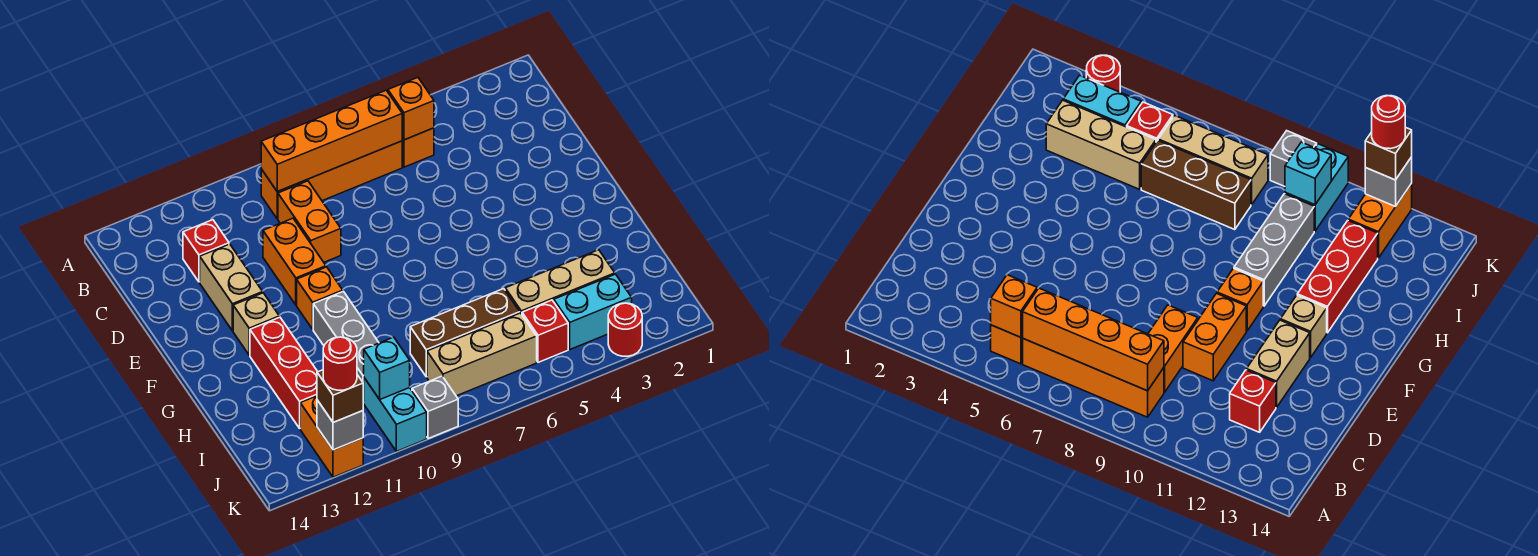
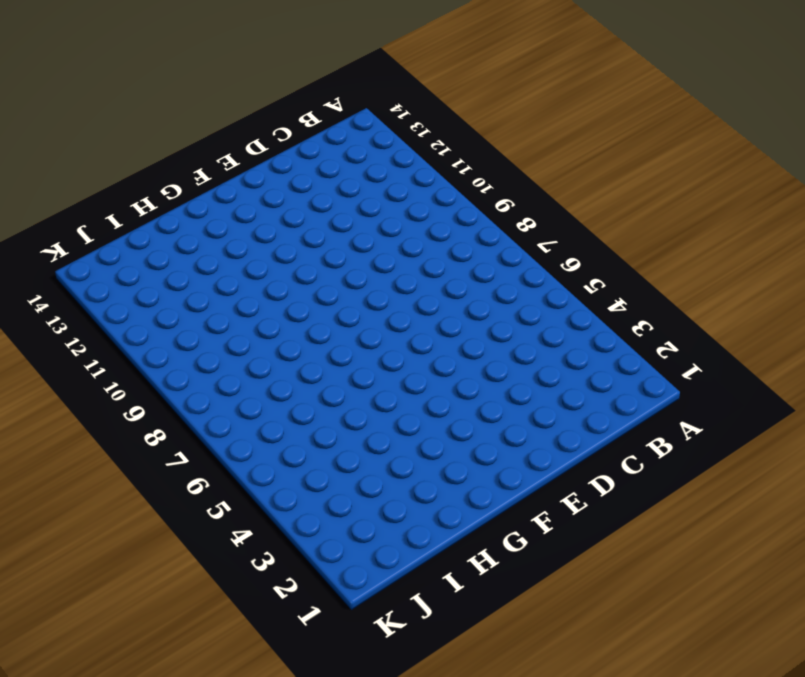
none -> orange 1x1 brick [402,128,434,167]
none -> orange 1x4 brick [261,141,402,219]
none -> orange 1x2 brick [278,181,341,262]

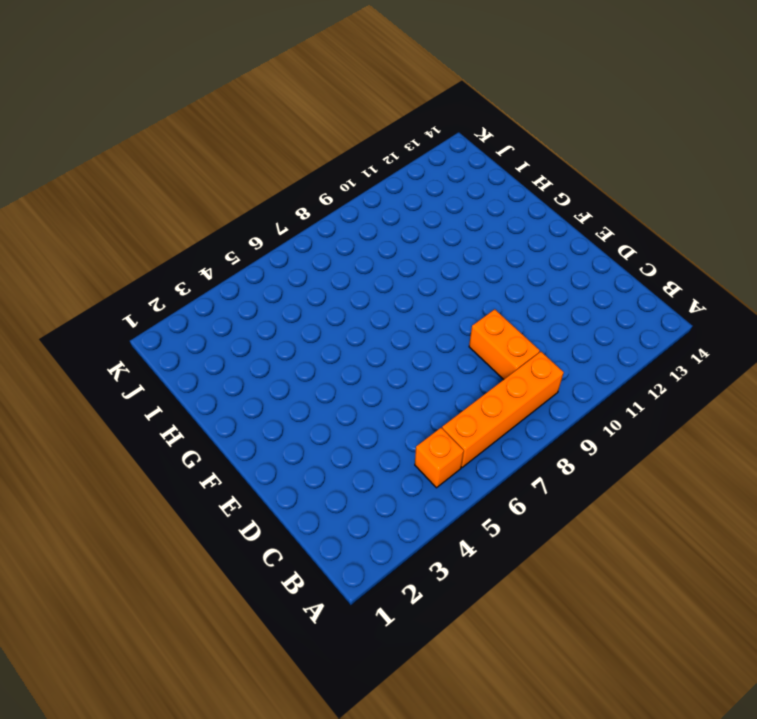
none -> red 1x1 brick [183,220,229,282]
none -> orange 1x2 brick [263,218,326,305]
none -> tan 1x2 brick [200,244,263,331]

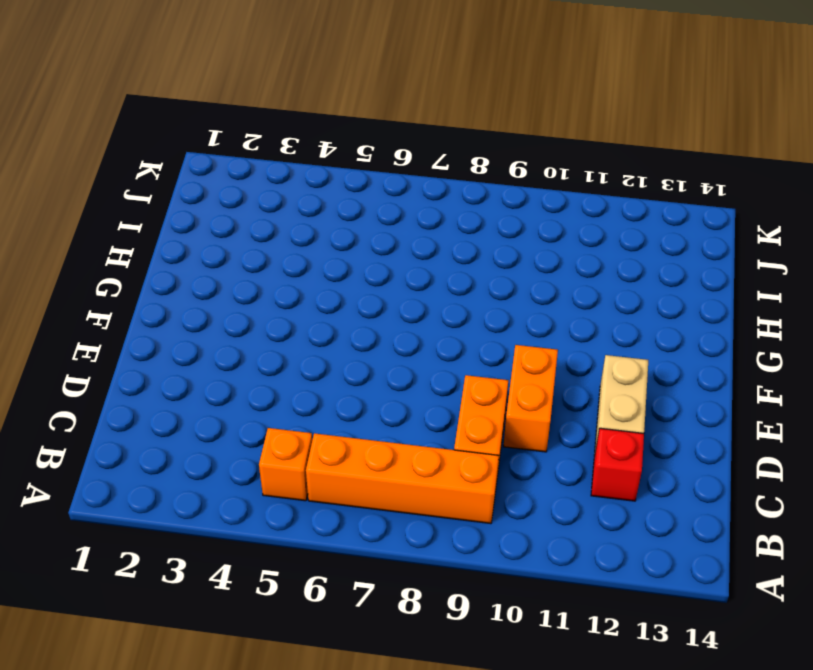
none -> orange 1x1 brick [297,267,343,329]
none -> tan 1x1 brick [233,293,279,355]
none -> grey 1x3 brick [313,291,379,402]

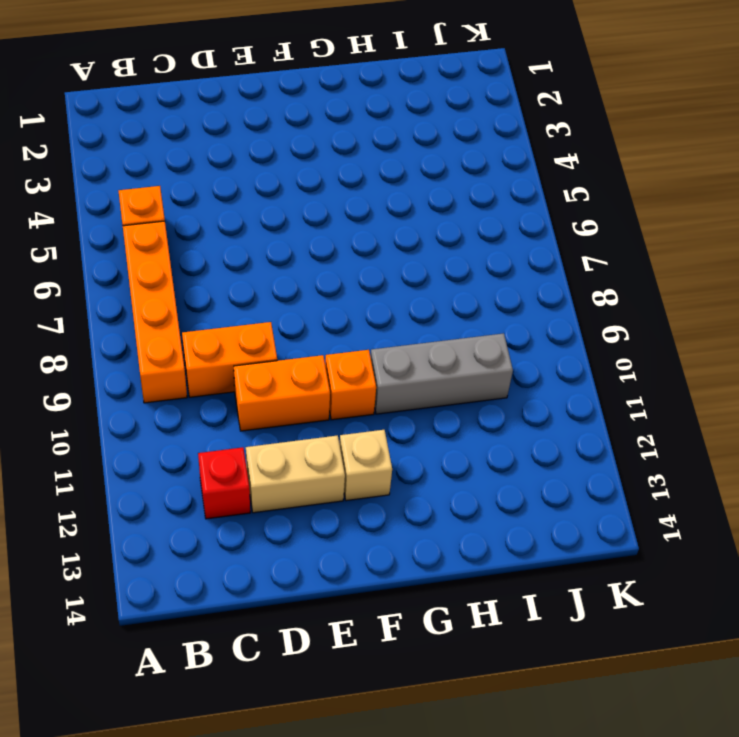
none -> red 1x3 brick [250,317,318,428]
none -> tan 1x3 brick [505,250,615,314]
none -> brown 1x3 brick [410,289,520,377]

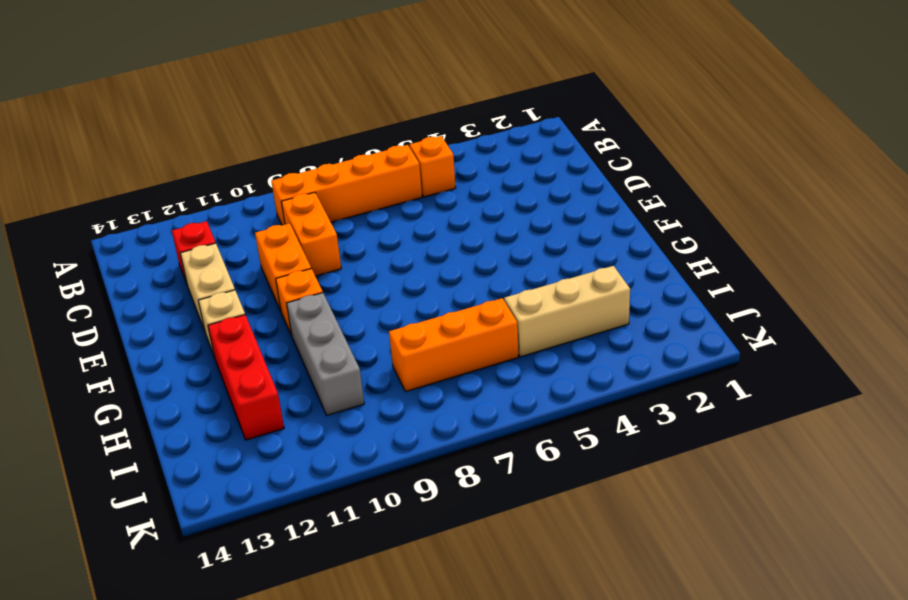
orange 1x3 brick [389,298,518,391] -> brown 1x3 brick [410,289,520,377]
none -> cyan 1x2 brick [554,274,632,349]
none -> red 1x1 brick [522,300,568,362]
none -> tan 1x3 brick [427,313,537,396]

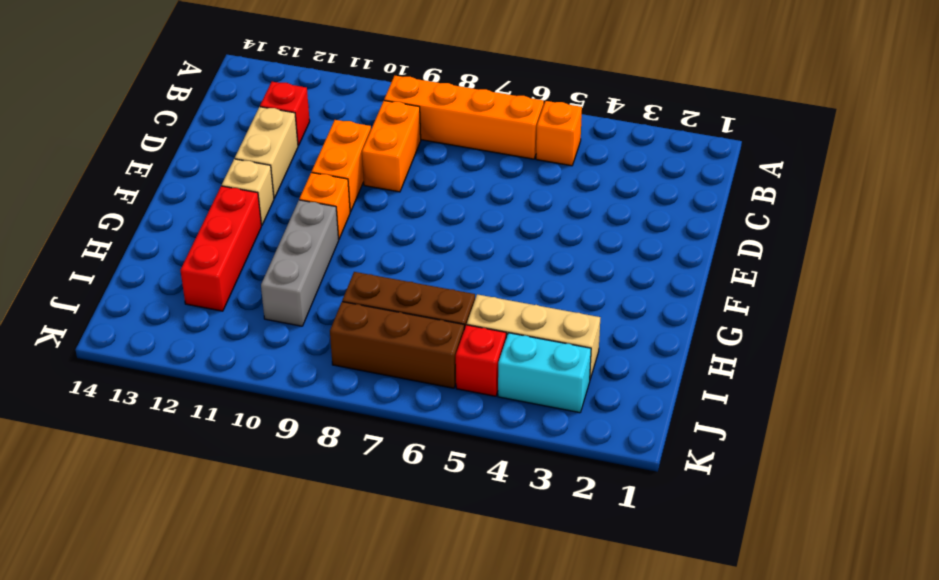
brown 1x3 brick [330,302,464,388] -> tan 1x3 brick [427,313,537,396]
none -> cyan 1x2 brick [363,378,427,451]
none -> orange 1x2 brick [300,396,363,477]
none -> red 1x1 round brick [608,303,642,356]

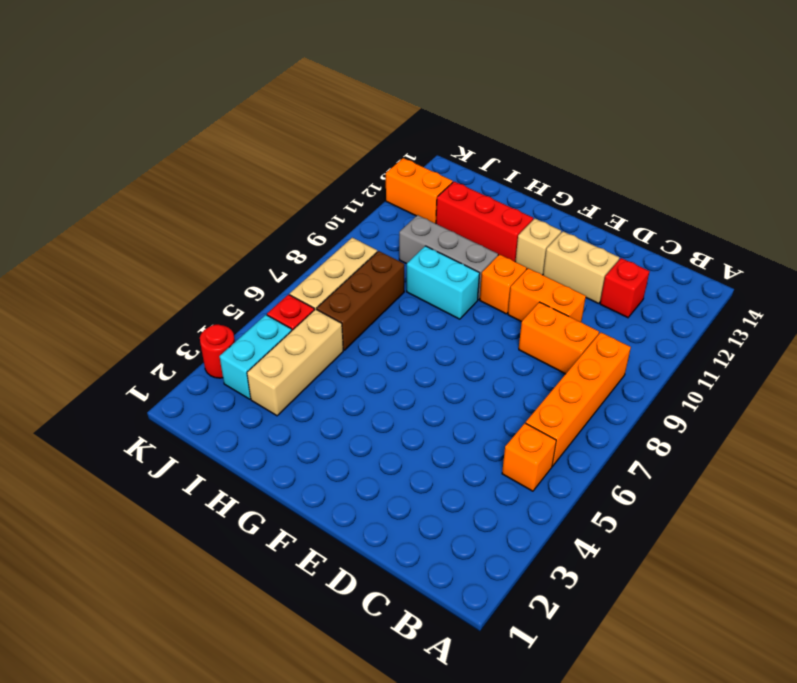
cyan 1x2 brick [407,246,480,319] -> cyan 1x2 brick moved to [363,378,427,451]
none -> grey 1x1 brick [412,376,458,439]
none -> orange 1x1 brick [388,78,434,140]
none -> orange 1x4 brick [261,90,402,192]

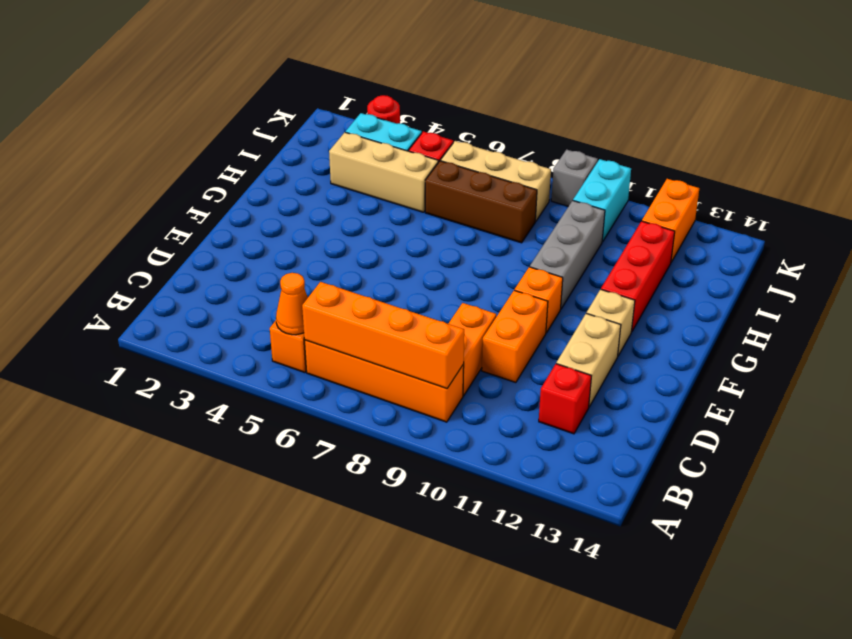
orange 1x1 cone [276,273,308,335] -> orange 1x1 brick [388,78,434,140]
none -> cyan 1x1 brick [364,337,410,399]
none -> grey 1x1 brick [317,400,363,450]
none -> brown 1x1 brick [317,370,363,423]

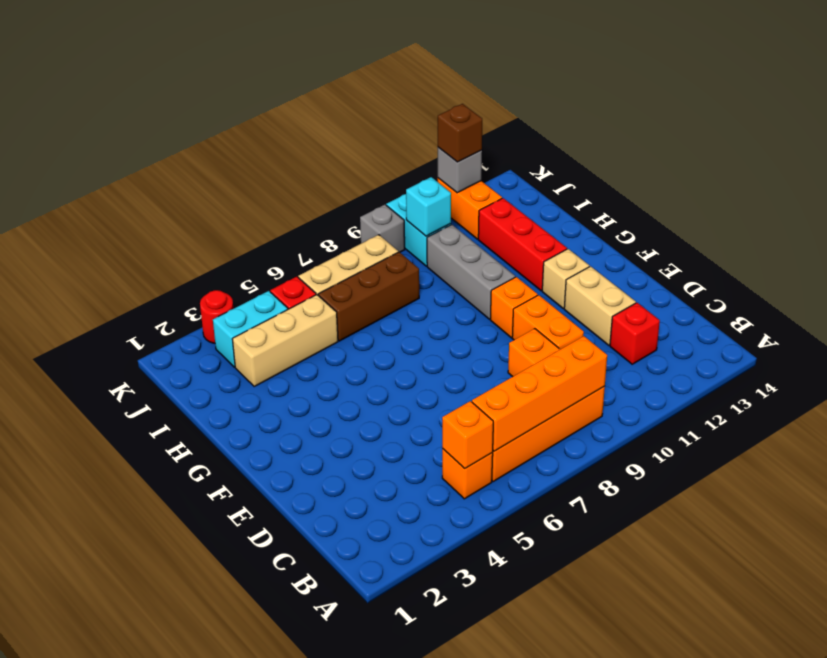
none -> red 1x1 round brick [323,337,357,390]

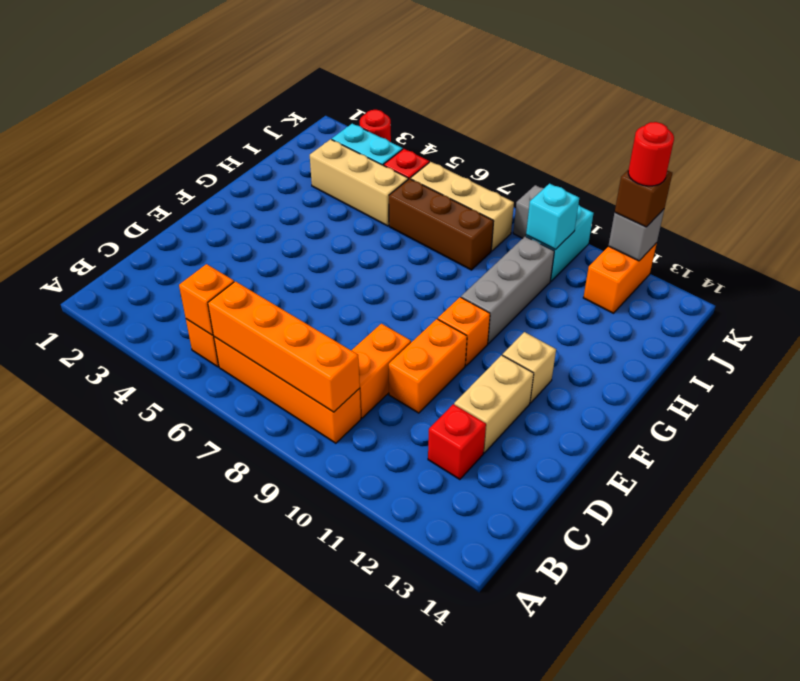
none -> red 1x3 brick [250,317,318,428]

